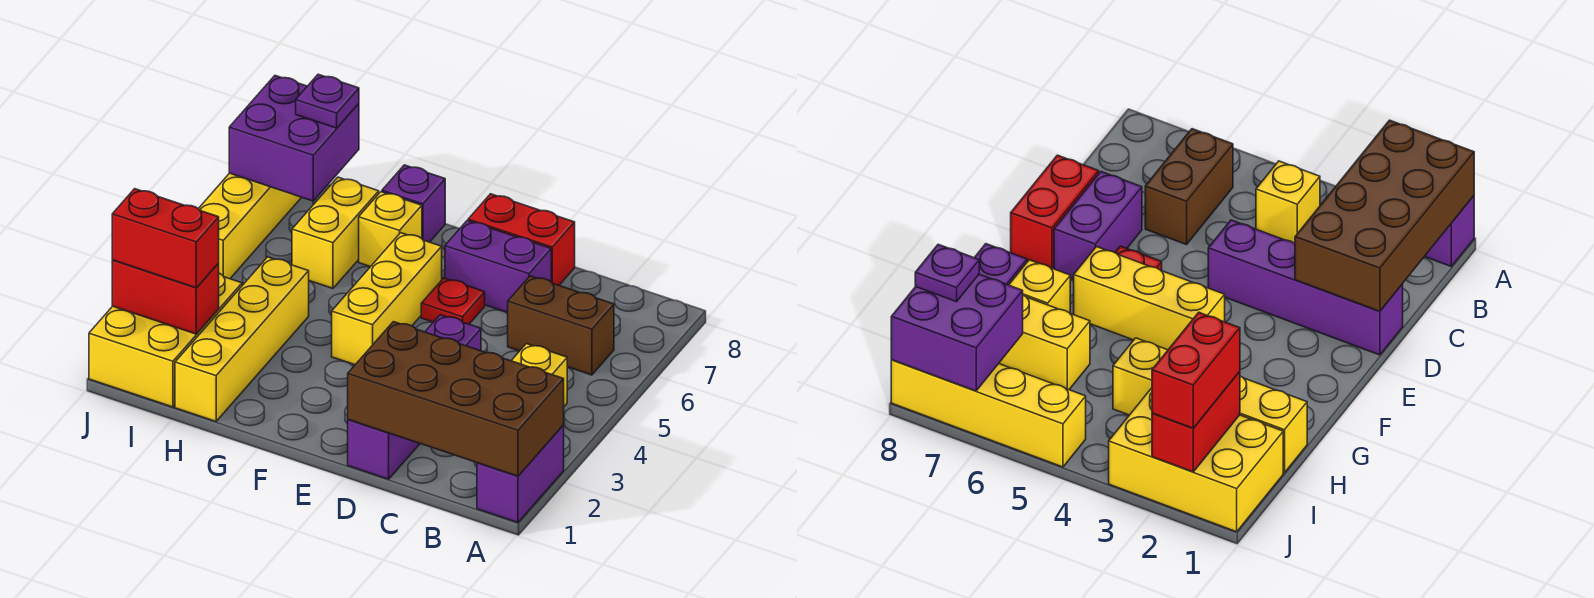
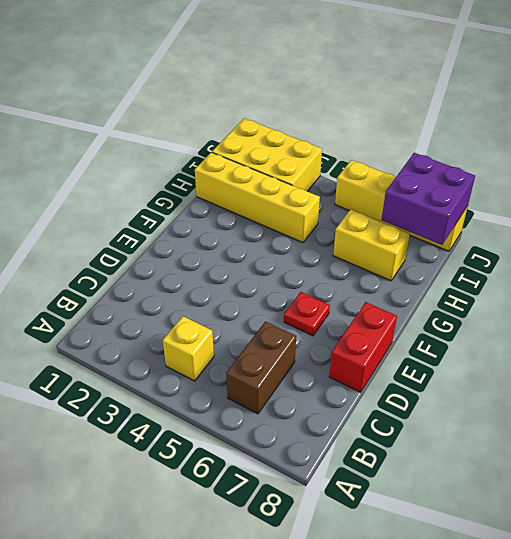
none -> purple 1x2 brick [477,425,564,522]
none -> purple 1x4 brick [348,315,481,479]
none -> purple 1x2 brick [445,221,551,313]

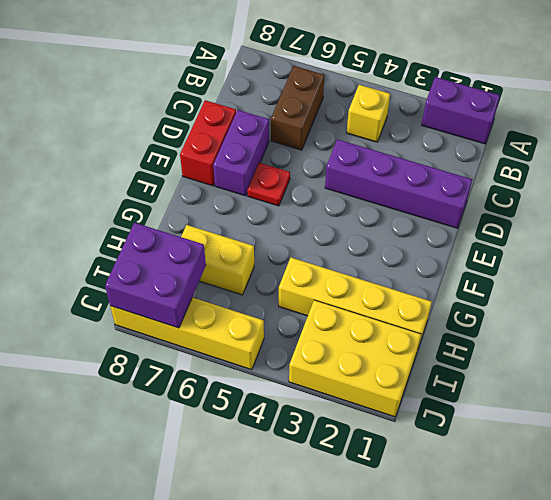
none -> yellow 1x3 brick [332,233,442,365]
none -> yellow 1x1 brick [359,192,422,267]
none -> purple 1x1 brick [382,165,445,242]

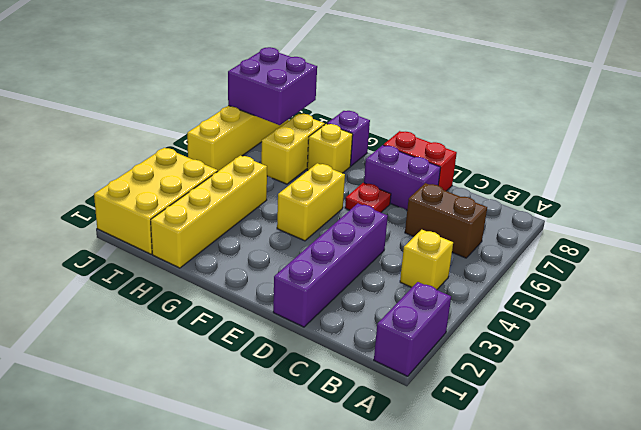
yellow 1x2 brick [277,163,345,241] -> yellow 1x3 brick [332,233,442,365]
none -> brown 2x4 brick [348,322,564,476]
none -> red 1x2 brick [112,260,219,334]
none -> red 1x2 brick [112,189,219,288]

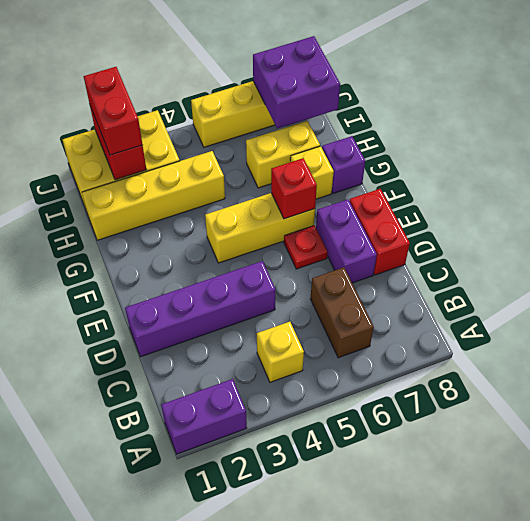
red 1x1 brick [271,158,317,219] -> none
none -> brown 2x4 brick [348,322,564,476]
none -> purple 1x1 plate [296,74,359,128]

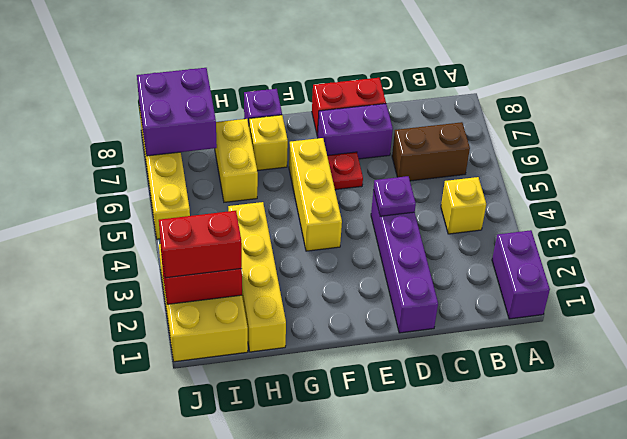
purple 1x1 plate [374,176,416,216] -> purple 1x1 plate moved to [296,74,359,128]
none -> brown 2x4 brick [348,322,564,476]

